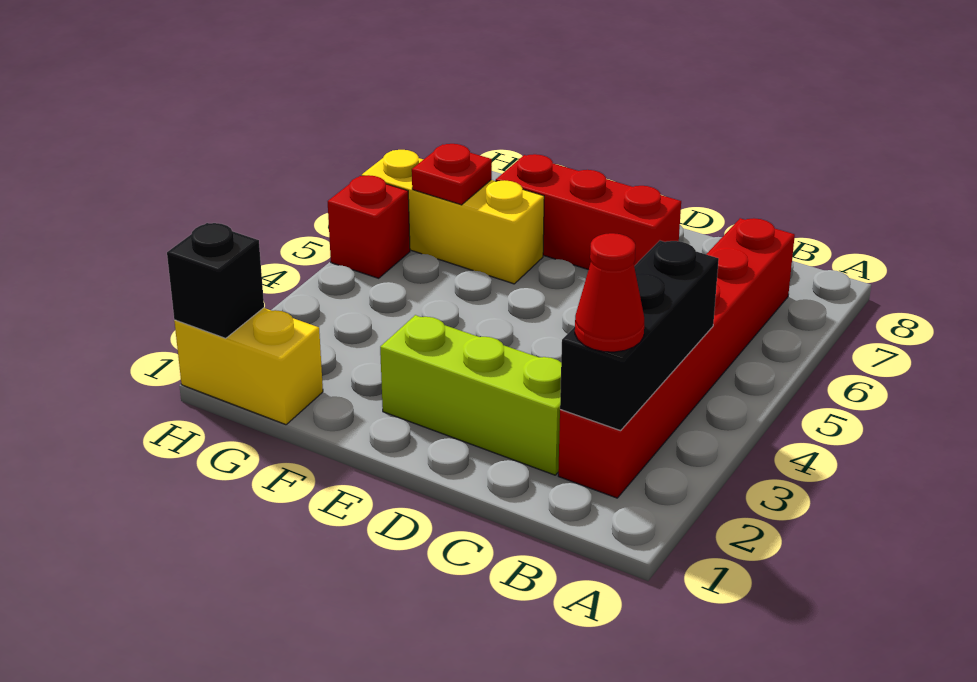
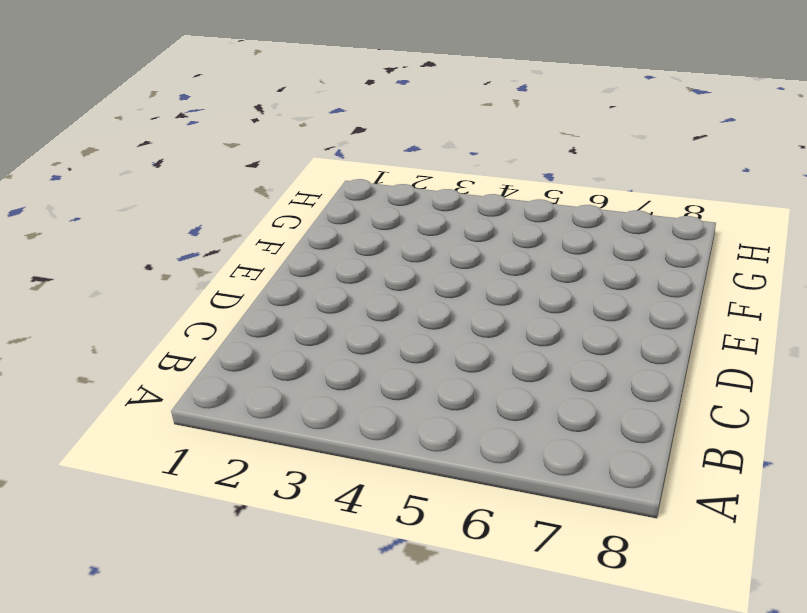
none -> red 1x6 brick [558,218,795,498]
none -> lime 1x3 brick [380,315,561,475]

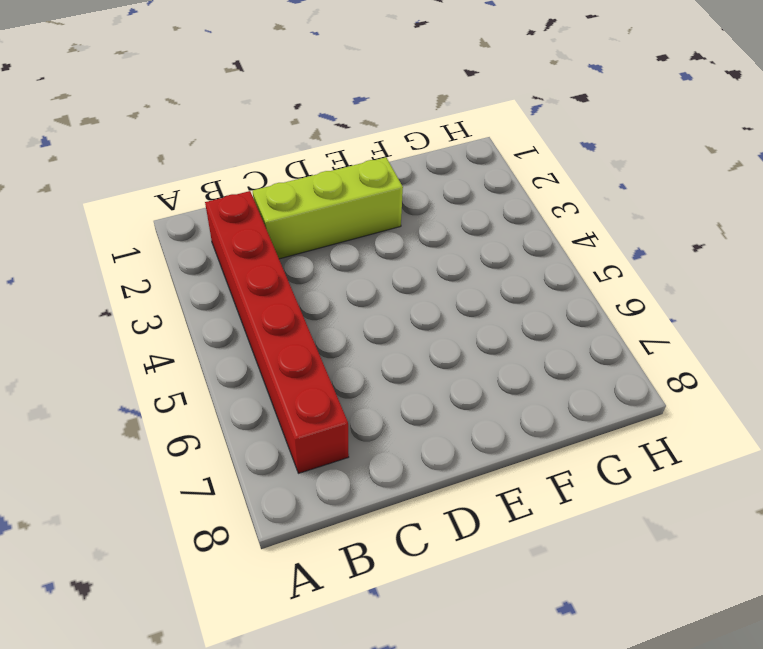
none -> red 1x3 brick [496,154,681,270]
none -> yellow 1x3 brick [362,150,544,284]

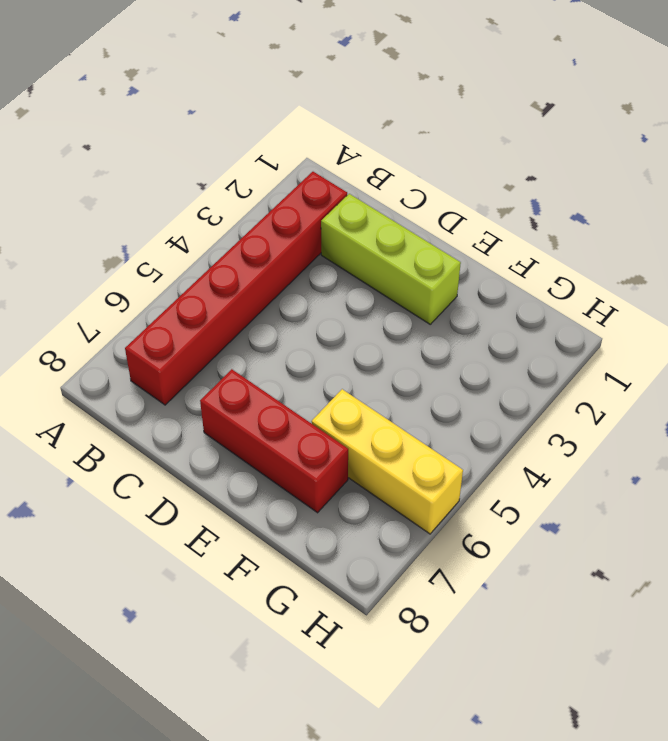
none -> yellow 1x2 brick [174,308,323,425]
none -> red 1x1 brick [328,175,410,278]

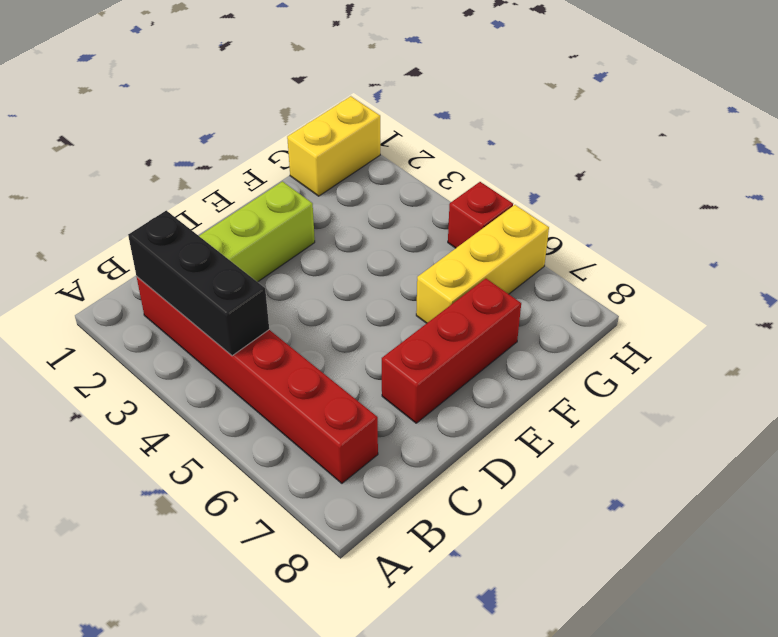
none -> red 1x1 plate [412,144,492,205]
none -> black 1x1 brick [167,223,264,338]

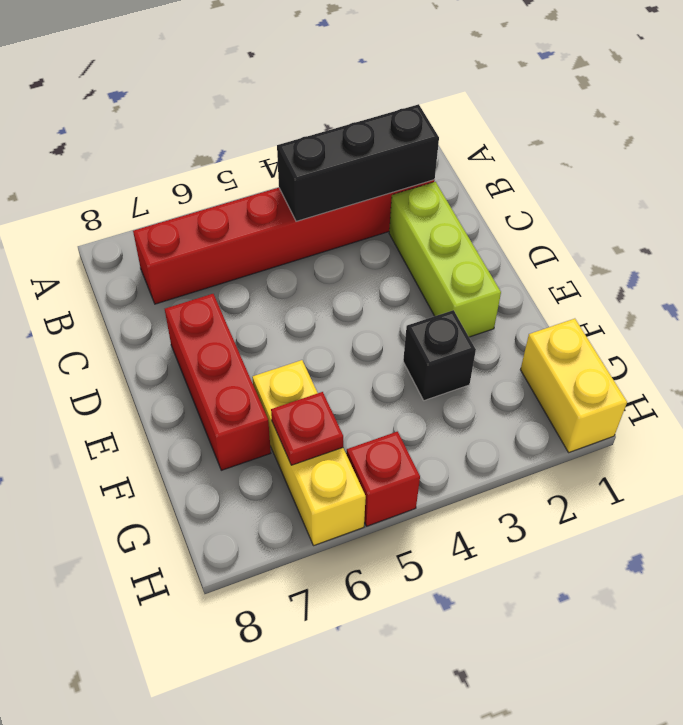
black 1x1 brick [403,310,476,401] -> black 1x1 brick moved to [167,223,264,338]
none -> red 1x1 cone [575,233,644,352]

